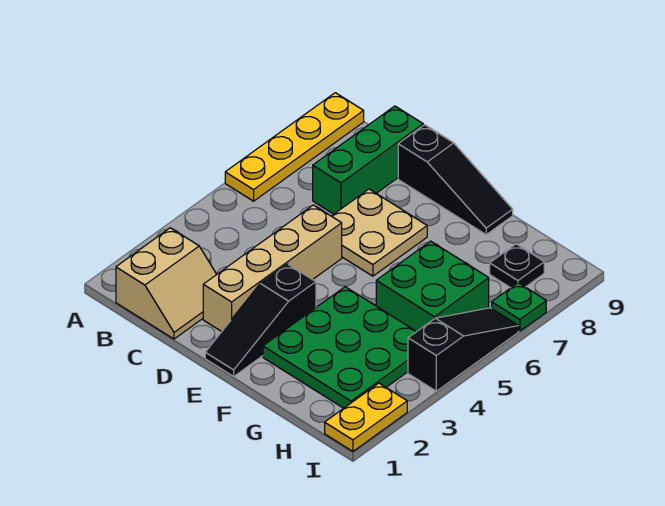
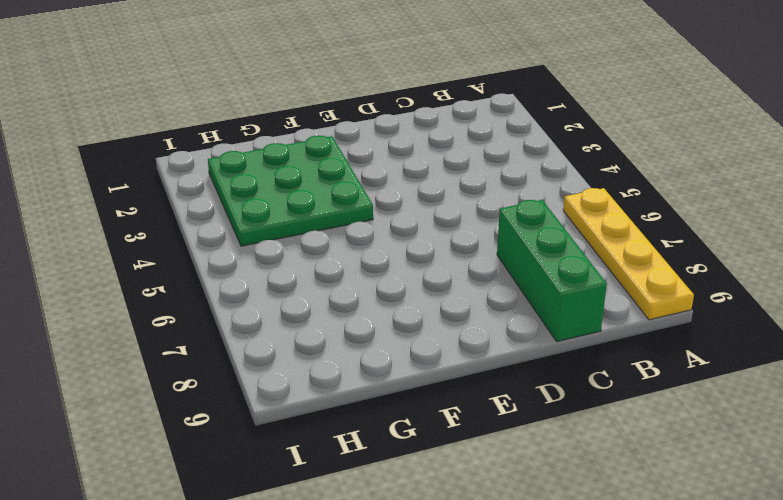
none -> tan 2x2 slope [116,228,217,339]
none -> tan 1x4 brick [203,205,342,332]
none -> tan 2x2 plate [332,189,427,276]

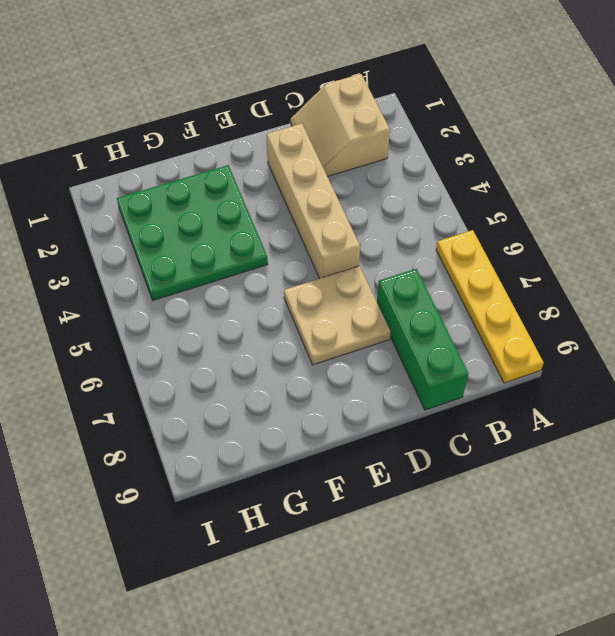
none -> black 1x3 slope [398,125,513,235]
none -> black 1x3 slope [205,264,316,376]
none -> green 2x2 brick [376,241,489,331]

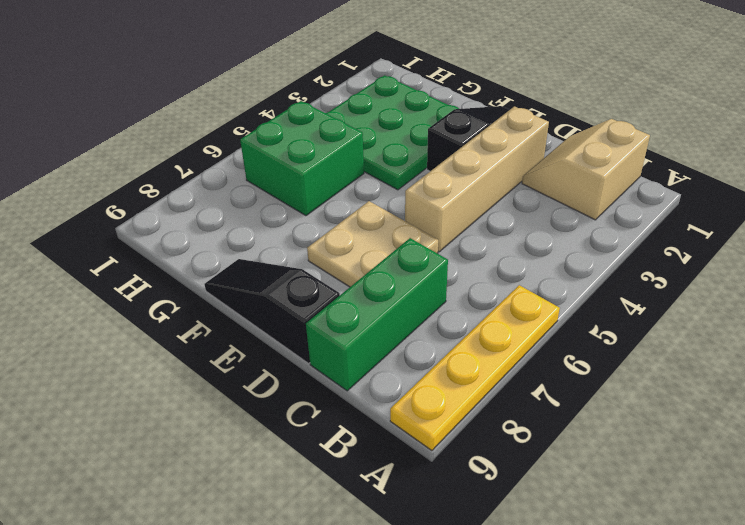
none -> black 1x1 plate [490,244,544,288]
none -> yellow 1x2 plate [325,383,407,451]
none -> black 1x3 slope [408,308,519,391]

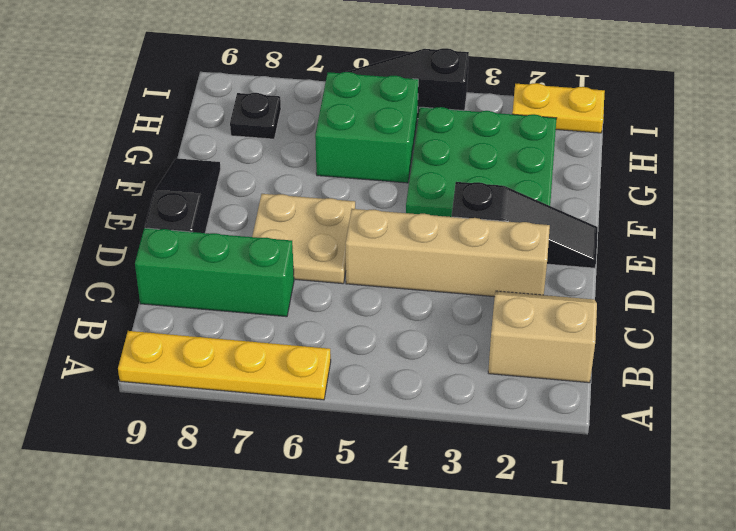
none -> green 1x1 plate [492,283,546,331]

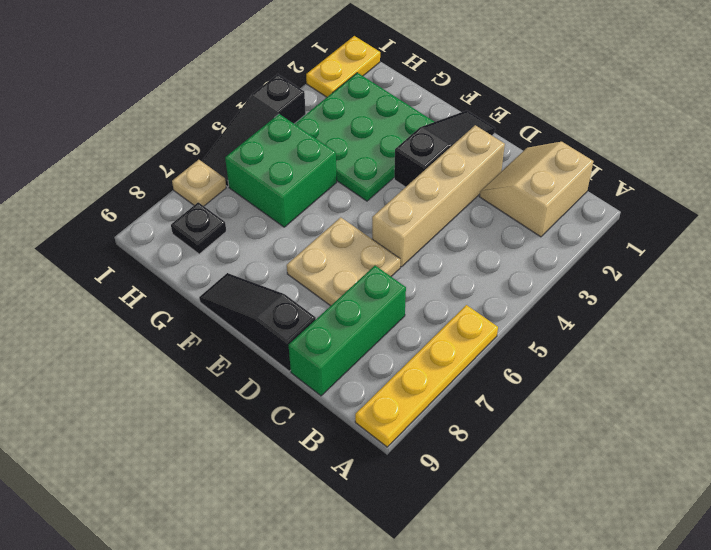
tan 1x1 plate [172,160,226,206] -> green 1x1 plate [492,283,546,331]

